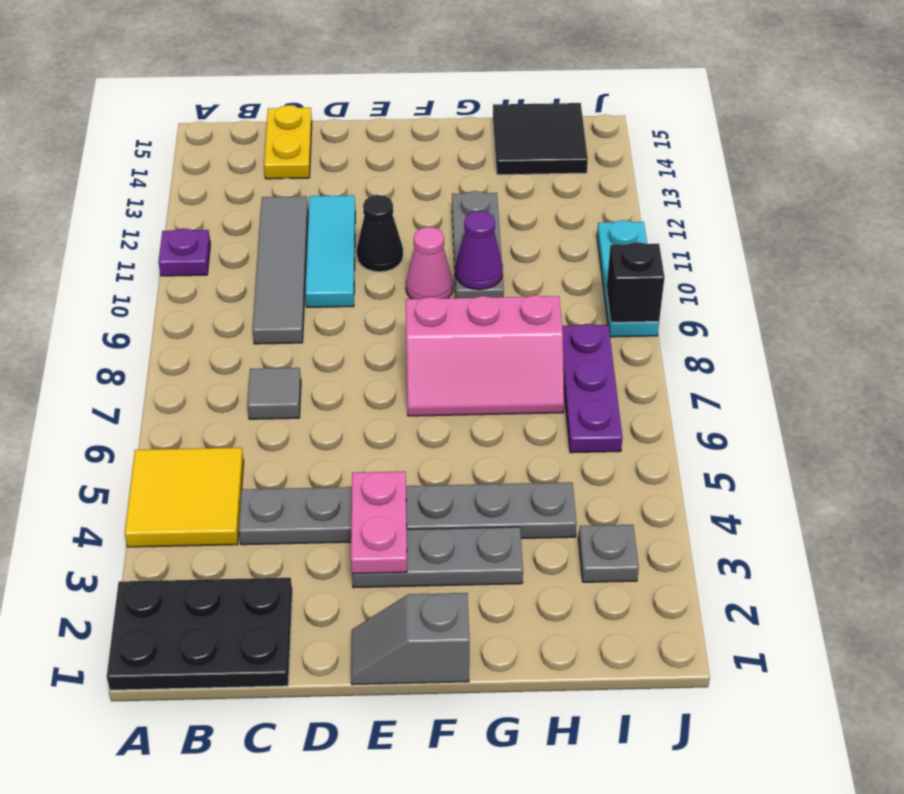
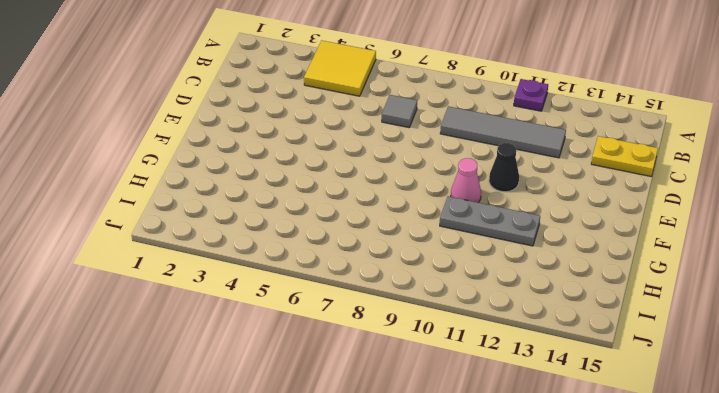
none -> black 2x3 plate [107,578,292,690]
none -> grey 1x6 plate [239,482,577,545]
none -> cyan 1x3 tile [305,195,355,307]

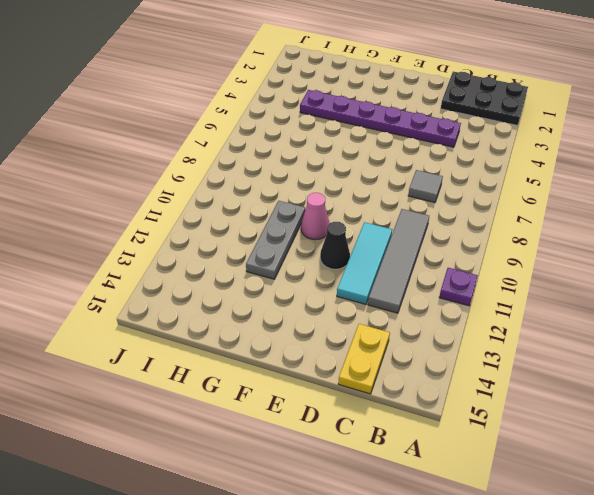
purple 1x6 plate [300,90,461,147] -> grey 1x6 plate [239,482,577,545]
none -> yellow 2x2 tile [125,448,244,547]
none -> grey 1x2 slope [351,593,469,685]
none -> grey 1x3 plate [352,527,523,588]

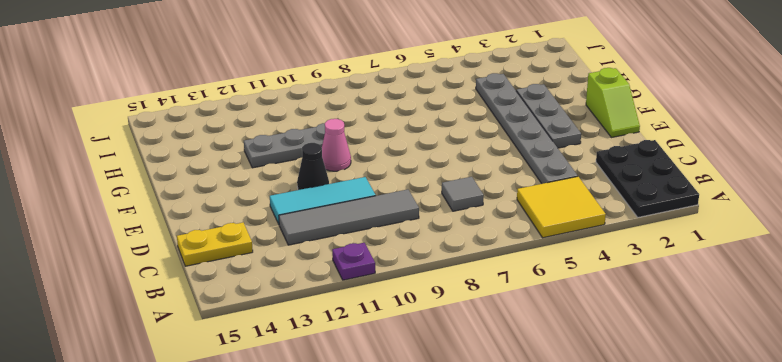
lime 1x2 slope [586,68,640,138] -> grey 1x2 slope [351,593,469,685]
none -> pink 2x3 slope [406,295,564,416]
none -> black 2x2 tile [493,103,588,175]
none -> grey 1x1 plate [578,525,639,582]

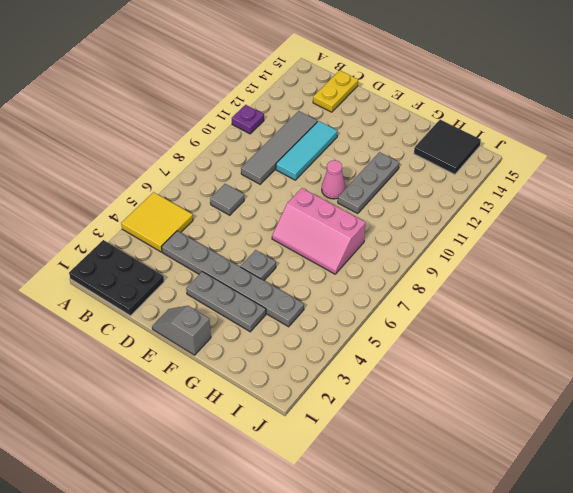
grey 1x1 plate [241,250,276,280] -> grey 1x1 plate moved to [578,525,639,582]
none -> black 1x1 cone [357,195,403,272]
none -> purple 1x3 plate [562,324,623,453]
none -> cyan 1x3 plate [597,220,659,337]

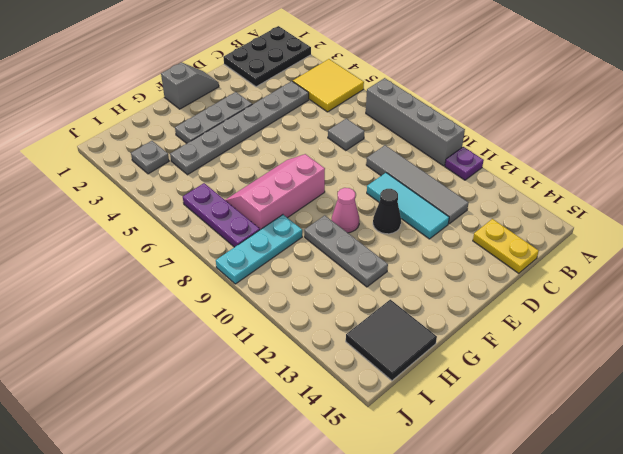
grey 1x4 brick [366,78,465,166] -> none
cyan 1x3 plate [216,215,302,284] -> cyan 1x3 plate turned to [597,220,659,337]
none -> pink 1x2 plate [351,471,407,574]
none -> purple 1x1 cone [455,211,503,290]
none -> black 1x1 brick [607,242,665,322]

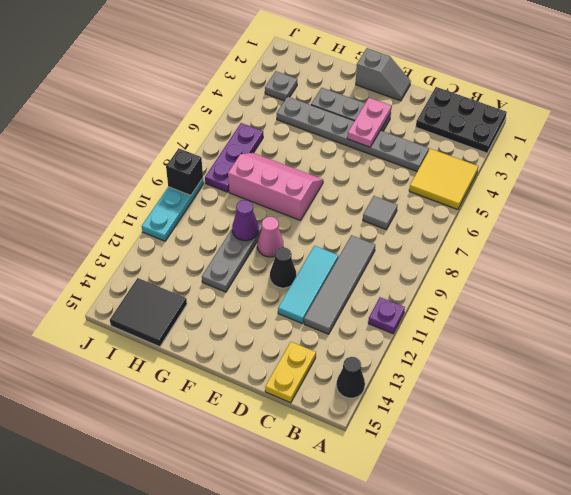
black 1x1 cone [337,357,365,398] -> none

